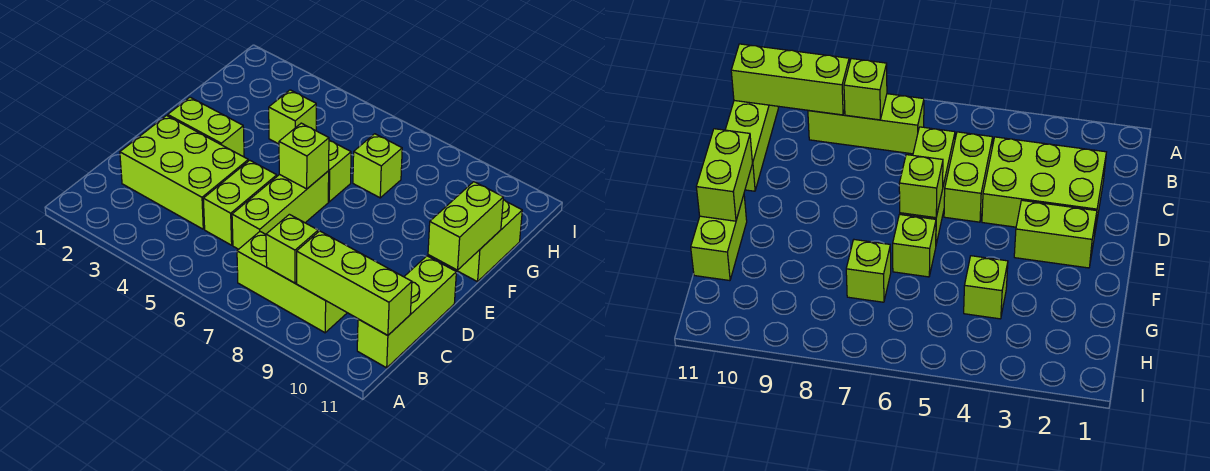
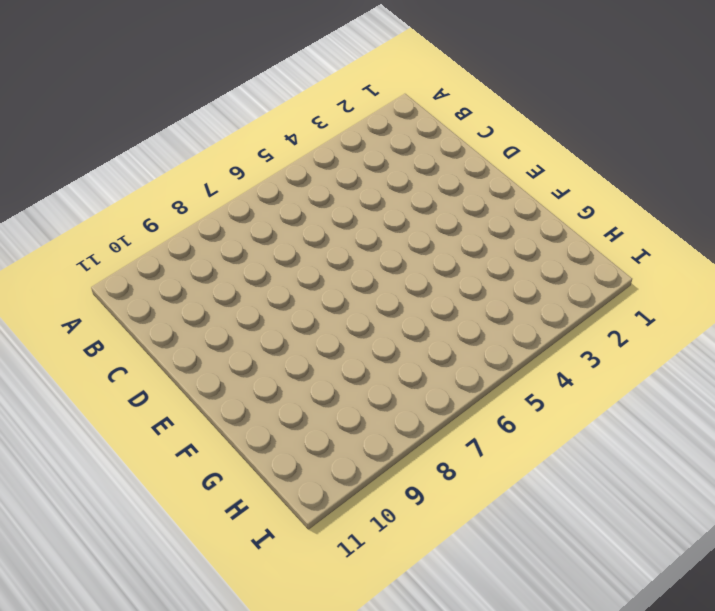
none -> lime 1x3 brick [237,232,347,333]
none -> lime 1x3 brick [357,256,456,368]
none -> lime 2x3 brick [120,115,248,229]

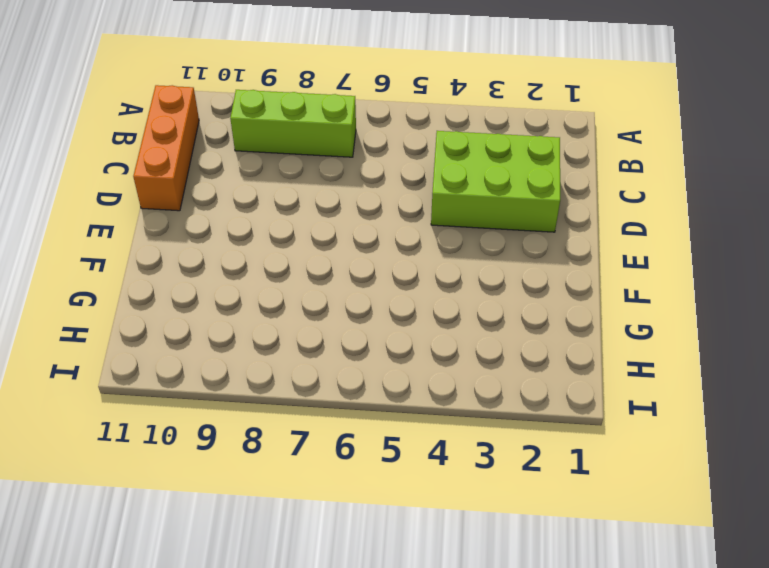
orange 1x3 brick [133,85,199,211] -> lime 1x3 brick [357,256,456,368]
none -> lime 1x2 brick [203,160,277,245]
none -> lime 1x3 brick [232,171,329,249]
none -> lime 1x2 brick [168,97,244,157]

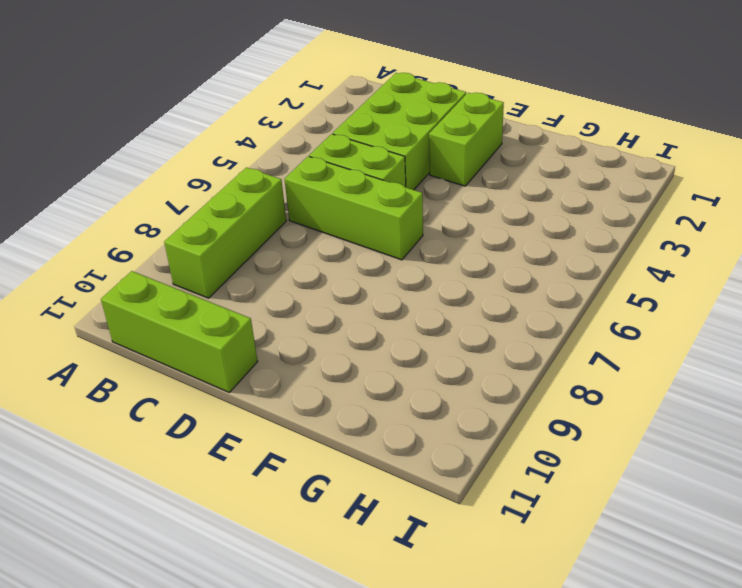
none -> lime 1x1 brick [328,140,351,202]
none -> lime 1x2 brick [449,200,522,282]
none -> lime 1x1 brick [269,90,316,144]

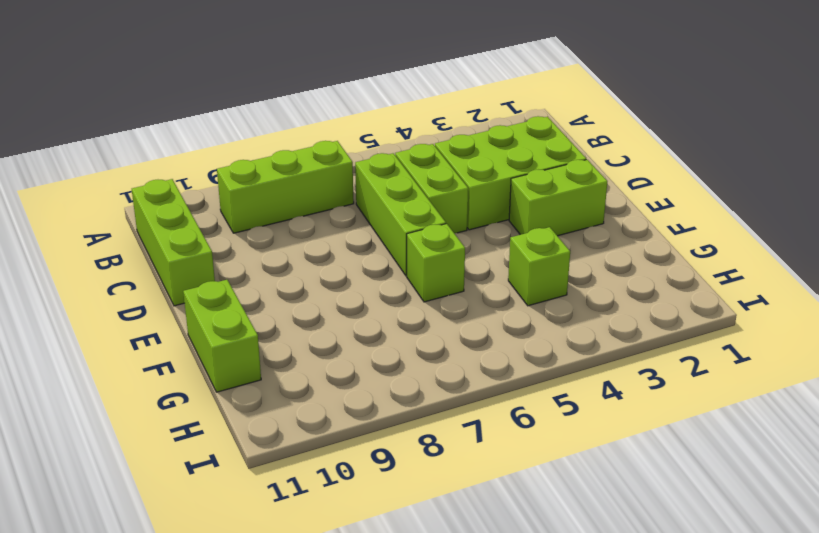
none -> lime 1x1 brick [353,134,402,198]
none -> lime 1x1 brick [266,214,318,283]
none -> lime 1x3 brick [297,231,412,335]

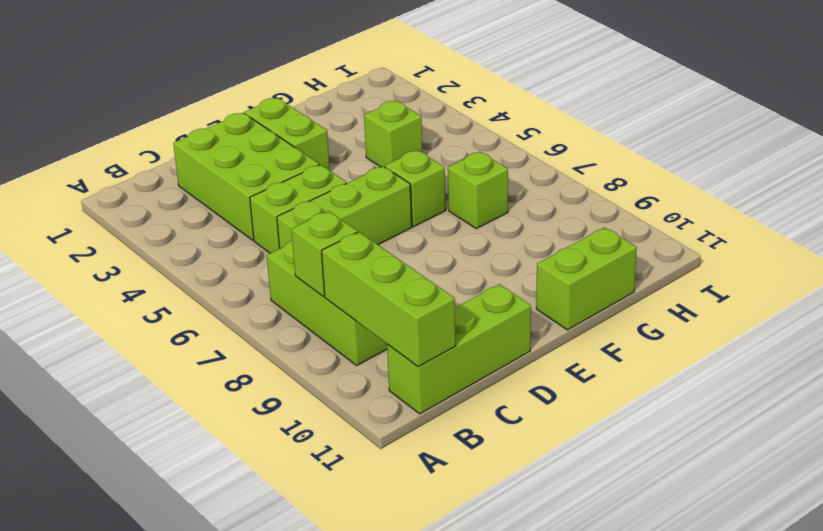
none -> lime 1x1 brick [279,123,329,189]
none -> lime 1x2 brick [428,182,503,270]

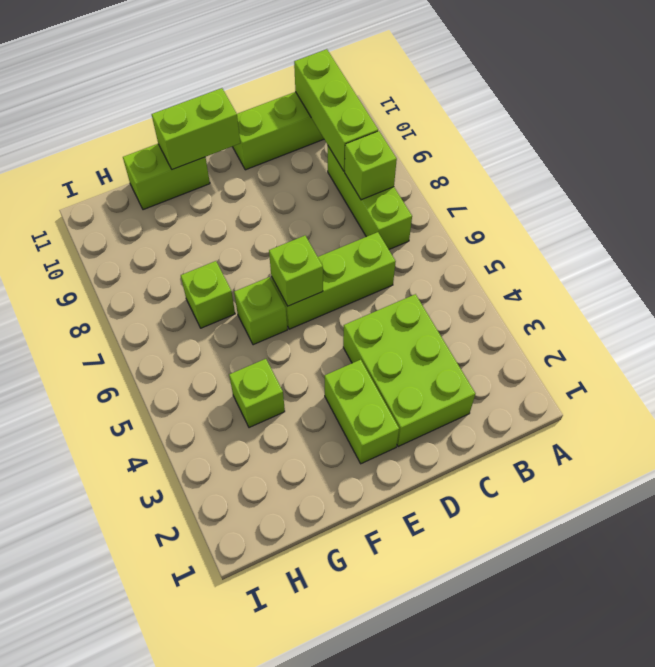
none -> lime 1x2 brick [203,160,277,245]

